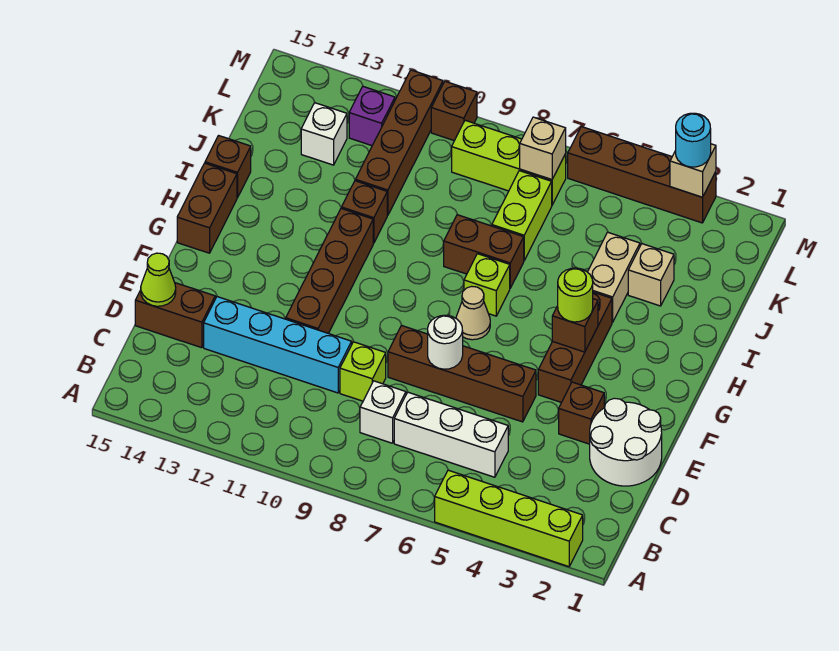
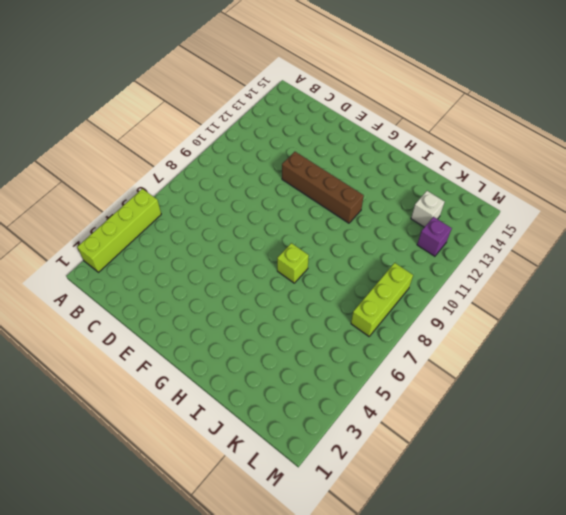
none -> white 1x3 brick [394,392,508,477]
none -> white 1x1 brick [360,381,406,443]
none -> white 2x2 round brick [590,398,662,486]
none -> lime 1x1 brick [340,342,386,401]

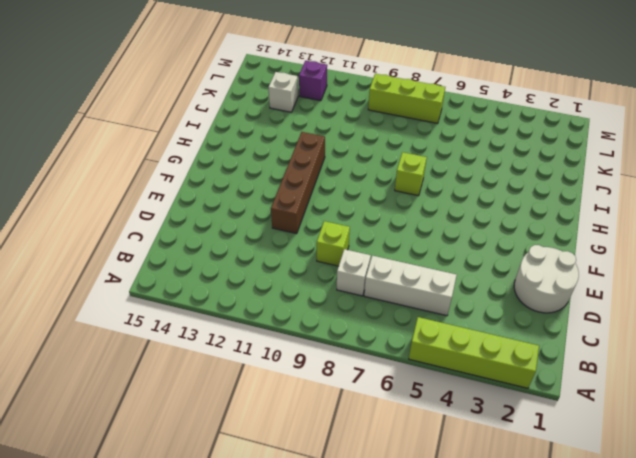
none -> cyan 1x4 brick [204,297,352,393]
none -> brown 1x2 brick [135,283,215,348]
none -> brown 1x1 brick [559,382,604,444]
none -> brown 1x4 brick [388,325,536,422]

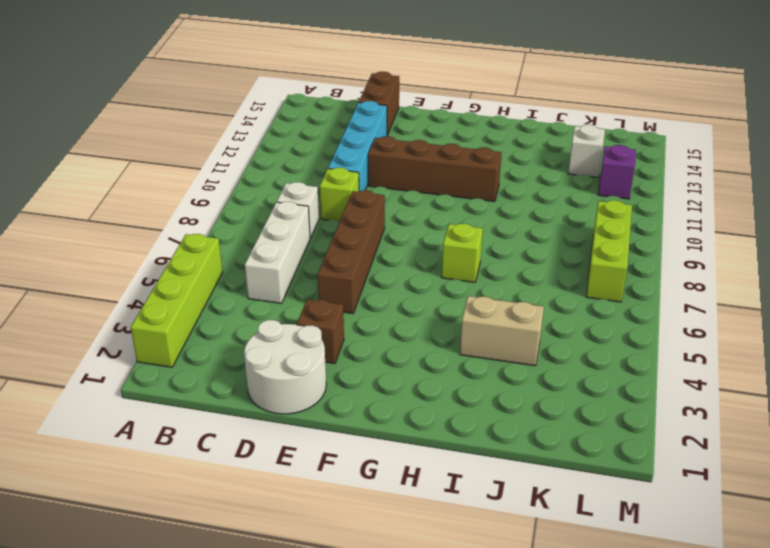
none -> brown 1x3 brick [538,292,612,402]
none -> tan 1x1 cone [456,286,490,340]
none -> brown 1x2 brick [177,163,237,253]
none -> brown 1x2 brick [444,215,524,288]

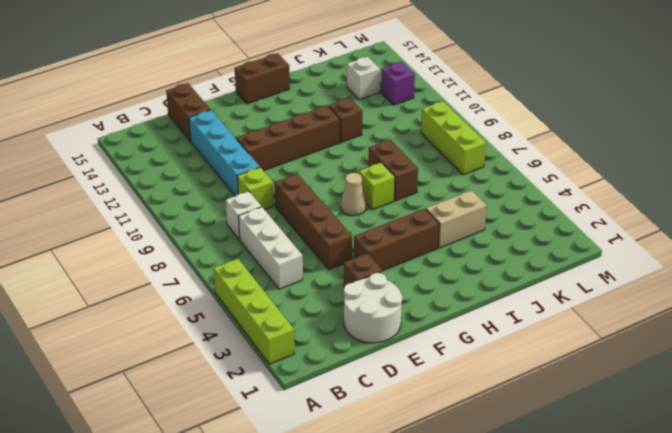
none -> brown 1x1 brick [205,136,251,198]
none -> tan 1x1 brick [628,244,674,306]
none -> lime 1x2 brick [492,171,552,260]
none -> brown 1x4 brick [355,70,443,215]

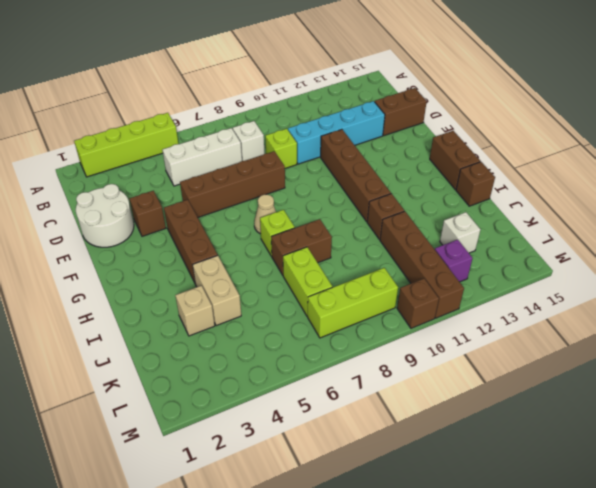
none -> brown 1x4 brick [568,127,716,223]
none -> lime 1x1 cone [141,253,176,306]
none -> white 1x1 round brick [428,315,463,369]
none -> brown 1x1 brick [552,299,598,352]

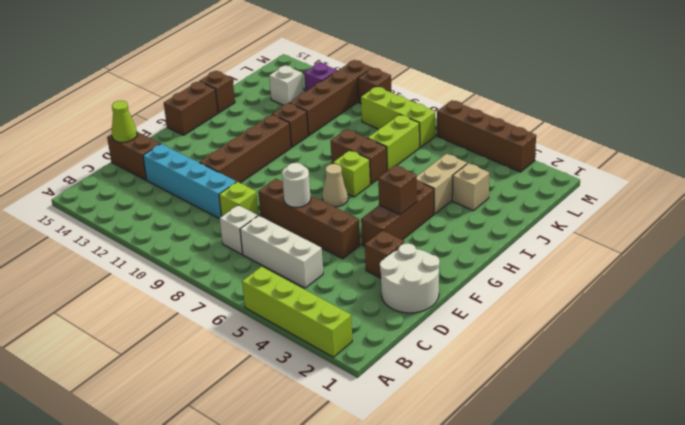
none -> tan 1x1 brick [520,117,566,180]
none -> tan 1x1 brick [670,144,716,197]
none -> lime 1x1 round brick [558,268,593,322]
none -> cyan 1x1 round brick [676,113,711,167]

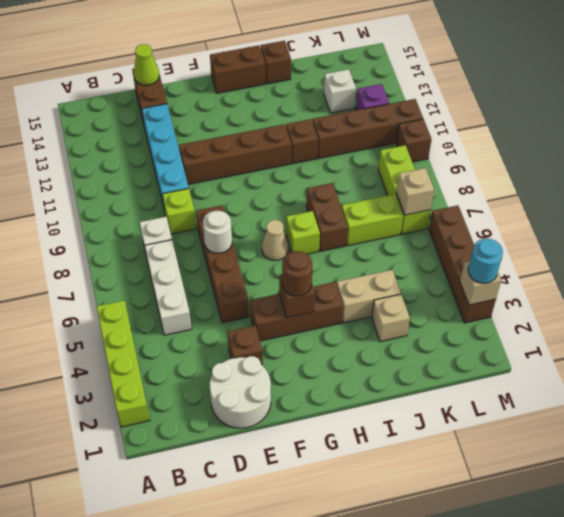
brown 1x1 round brick [282,251,312,296] -> lime 1x1 round brick [558,268,593,322]

